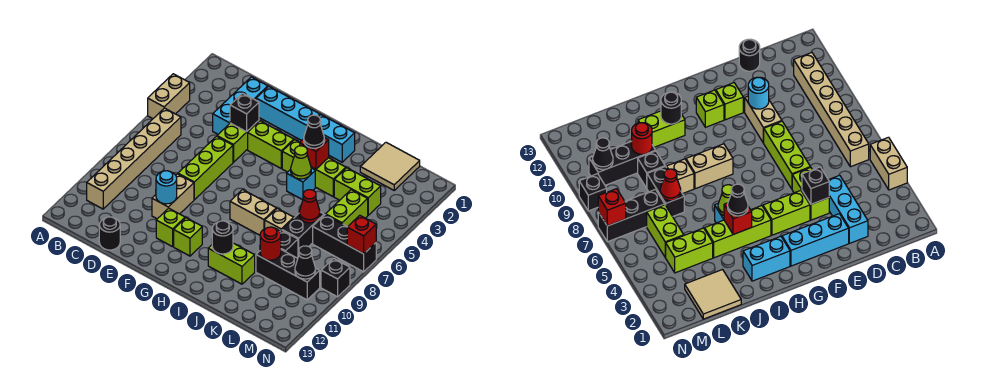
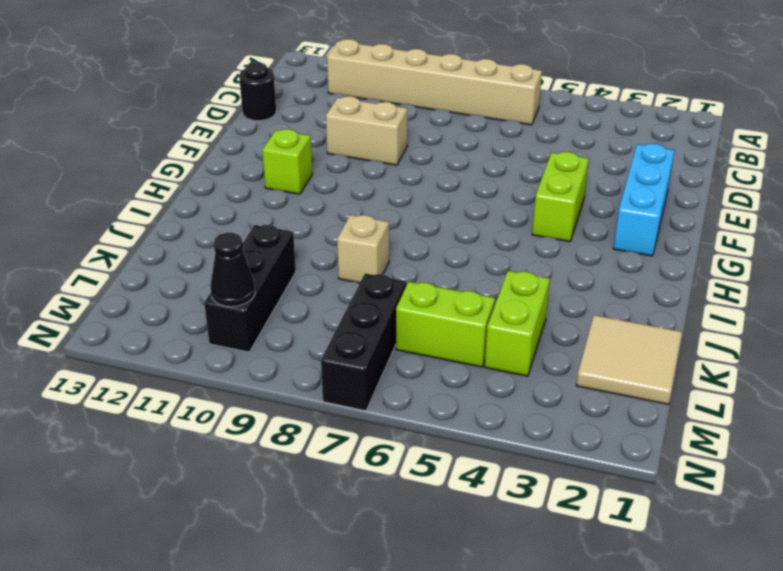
none -> tan 1x2 brick [148,74,190,119]
none -> cyan 1x3 brick [213,77,268,134]
none -> lime 1x2 brick [217,121,259,162]
none -> lime 1x3 brick [178,136,233,200]

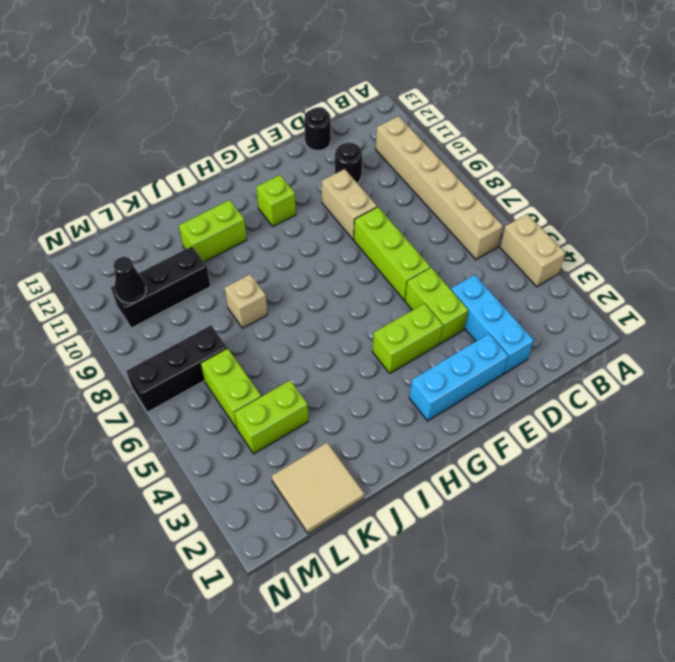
black 1x1 round brick [335,142,362,183] -> black 1x1 round brick moved to [212,221,233,254]
none -> lime 1x1 brick [156,208,185,247]
none -> cyan 1x2 brick [319,115,355,162]
none -> lime 1x3 brick [282,140,346,197]
none -> tan 1x2 brick [230,190,276,235]

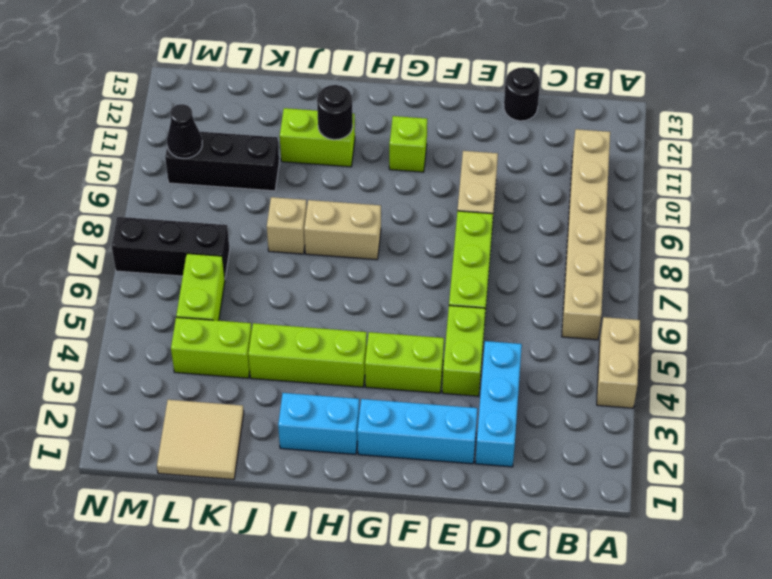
none -> lime 1x1 brick [156,208,185,247]
none -> cyan 1x1 brick [287,168,315,200]
none -> black 1x2 brick [282,212,324,256]
none -> black 1x1 brick [280,230,298,258]

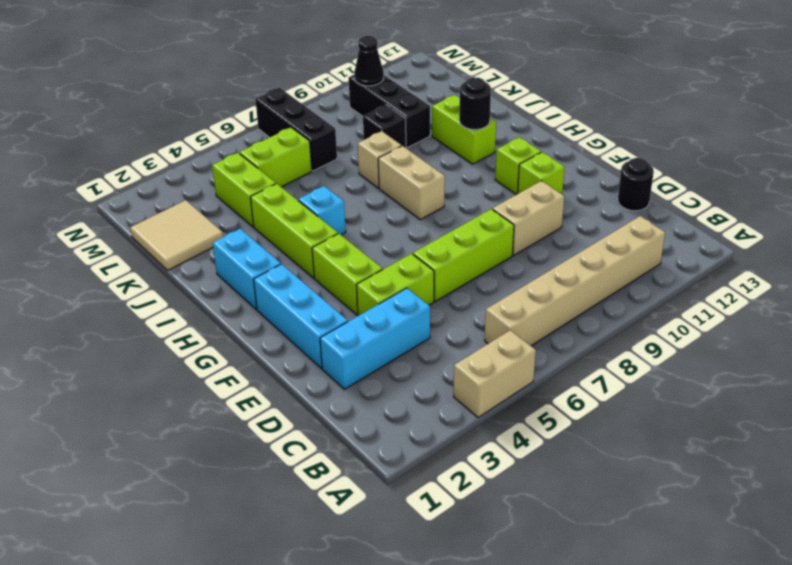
none -> black 1x2 brick [282,212,324,256]
none -> black 1x1 brick [321,258,350,297]
none -> black 1x1 brick [230,93,259,132]
none -> cyan 1x1 round brick [156,171,177,204]

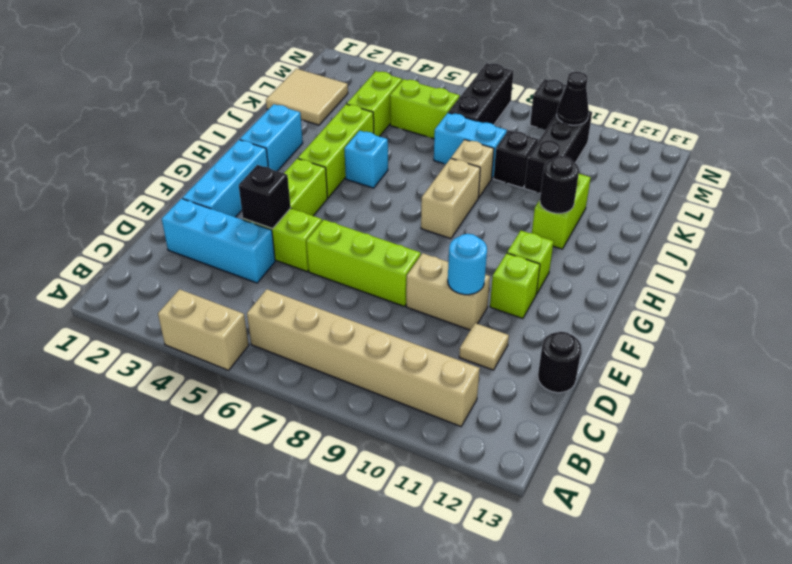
tan 1x1 tile [459,323,509,370] -> none
cyan 1x2 brick [434,113,507,178] -> black 1x2 brick [282,212,324,256]
none -> red 1x1 brick [300,137,329,169]
none -> lime 1x1 cone [291,146,311,179]
none -> red 1x1 cone [299,190,320,223]
none -> red 1x1 round brick [260,227,281,260]

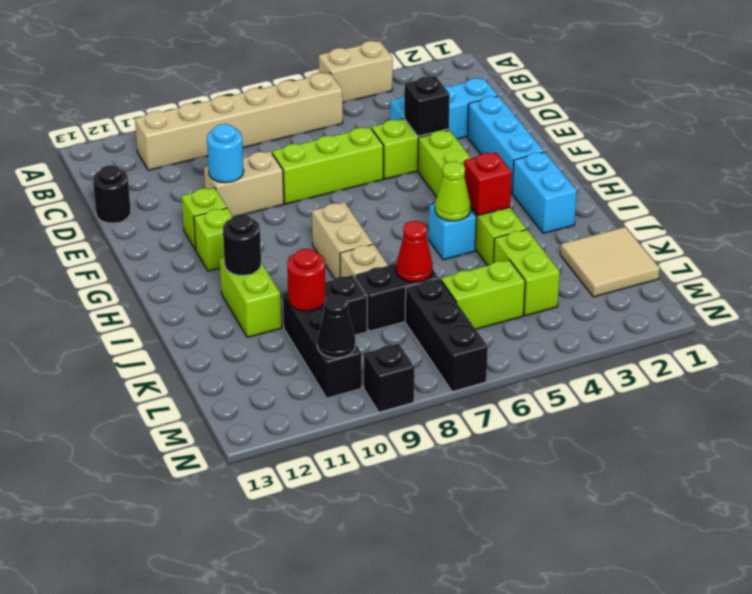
none -> red 1x1 brick [347,215,376,254]
none -> black 1x1 cone [304,115,324,148]

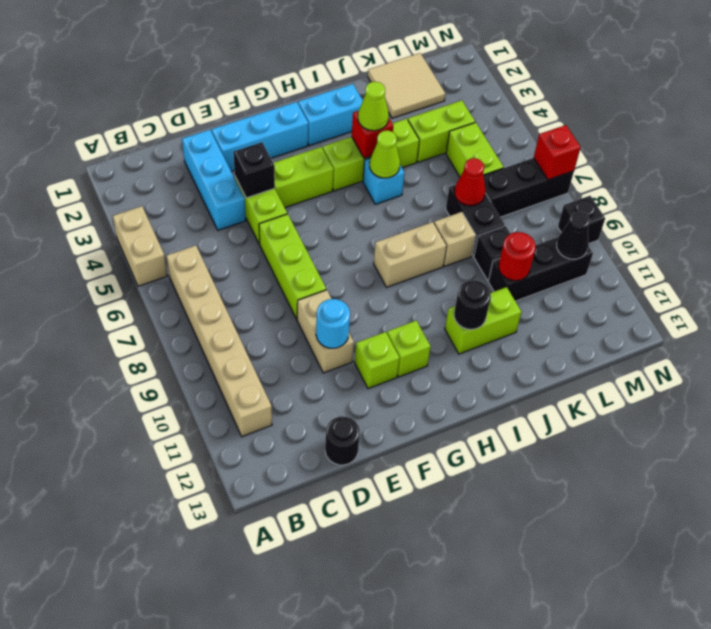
lime 1x1 cone [358,82,389,131] -> black 1x1 cone [304,115,324,148]

